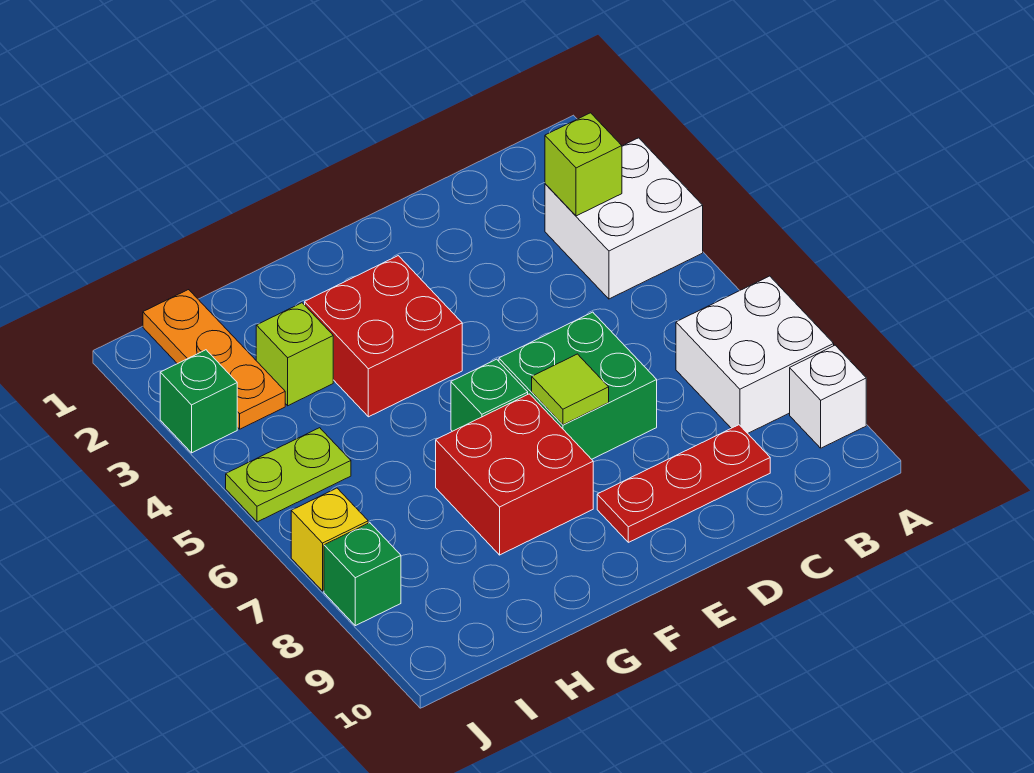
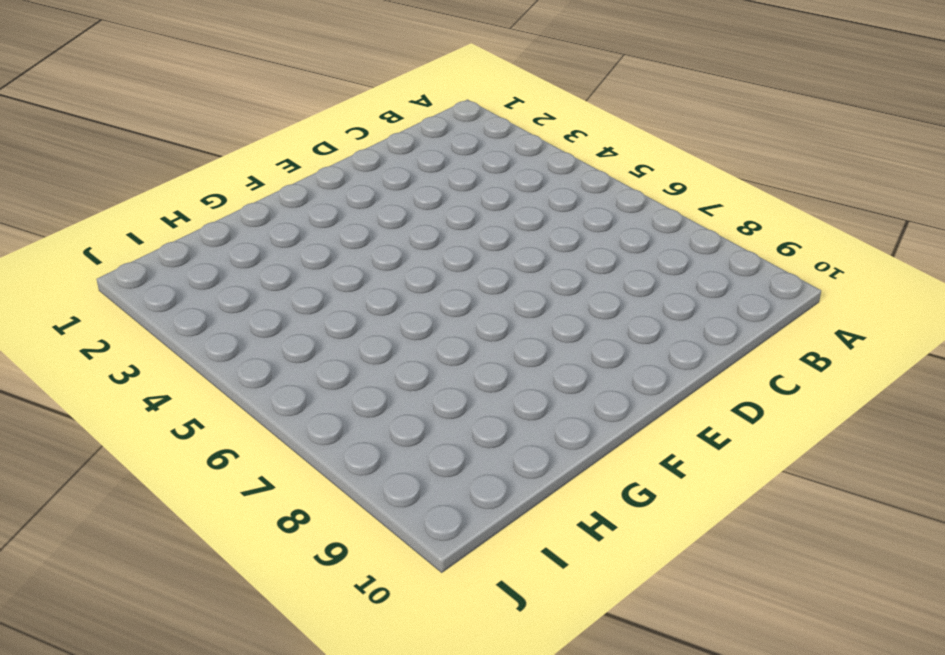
none -> white 2x2 brick [545,138,703,299]
none -> white 2x2 brick [676,276,834,433]
none -> white 1x1 brick [790,345,866,448]

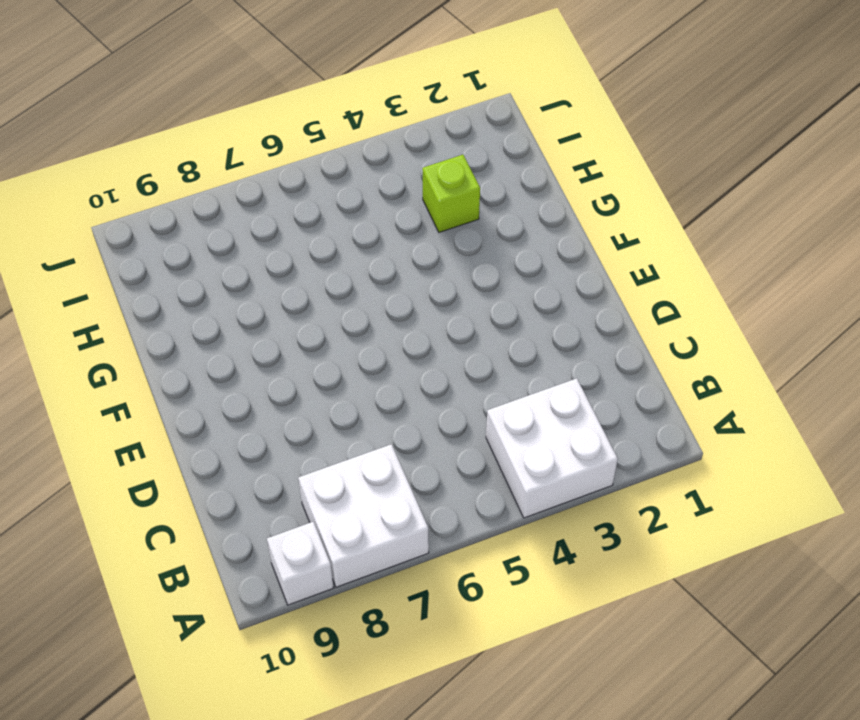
none -> red 1x3 plate [597,425,770,542]
none -> green 2x2 brick [499,312,657,459]
none -> red 2x2 brick [305,256,462,417]

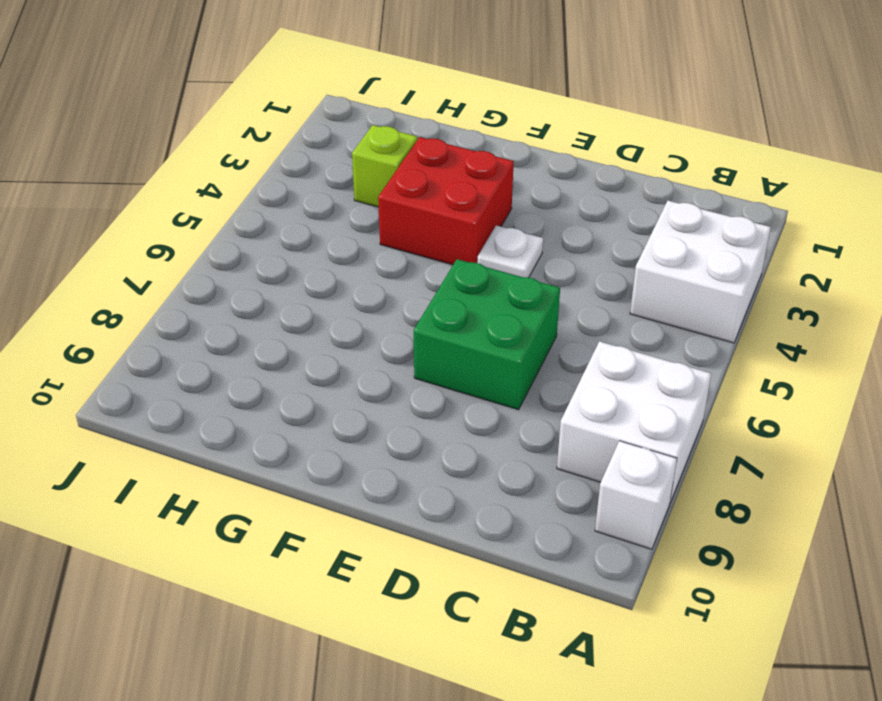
white 1x1 plate [477,225,543,277] -> none
none -> red 1x3 plate [597,425,770,542]
none -> green 1x1 brick [451,359,528,431]
none -> red 2x2 brick [436,394,593,555]

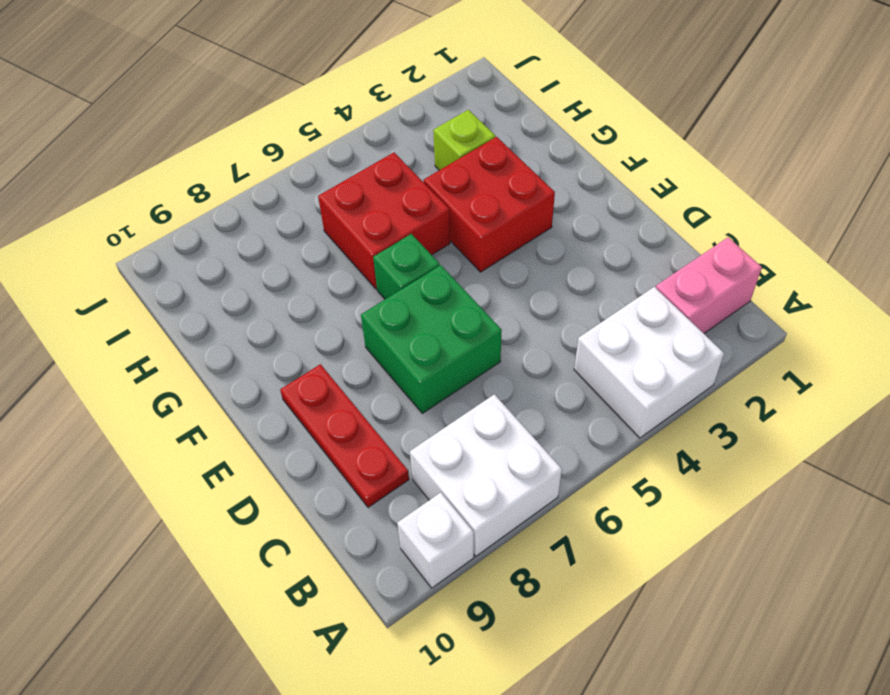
pink 1x2 brick [656,237,762,333] -> none
red 2x2 brick [318,153,450,289] -> red 2x2 brick moved to [436,394,593,555]
none -> orange 1x3 plate [143,290,285,429]
none -> lime 1x2 plate [226,428,351,522]
none -> green 1x1 brick [160,350,237,453]

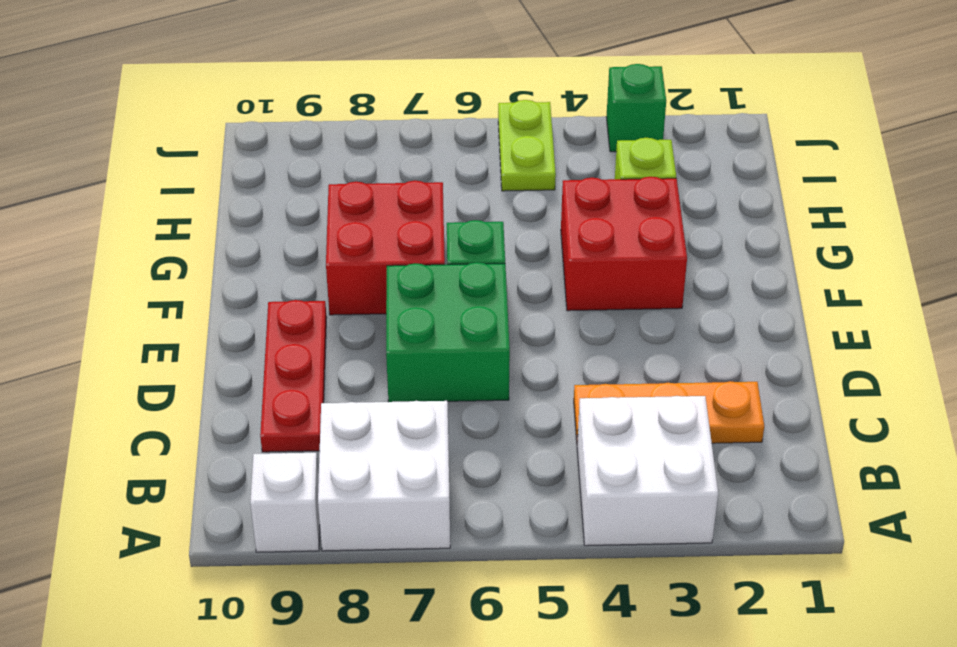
orange 1x3 plate [574,381,764,443] -> orange 1x3 plate moved to [143,290,285,429]
none -> yellow 1x1 brick [291,488,368,591]
none -> green 1x1 brick [324,523,401,626]
none -> lime 1x1 brick [545,113,622,216]

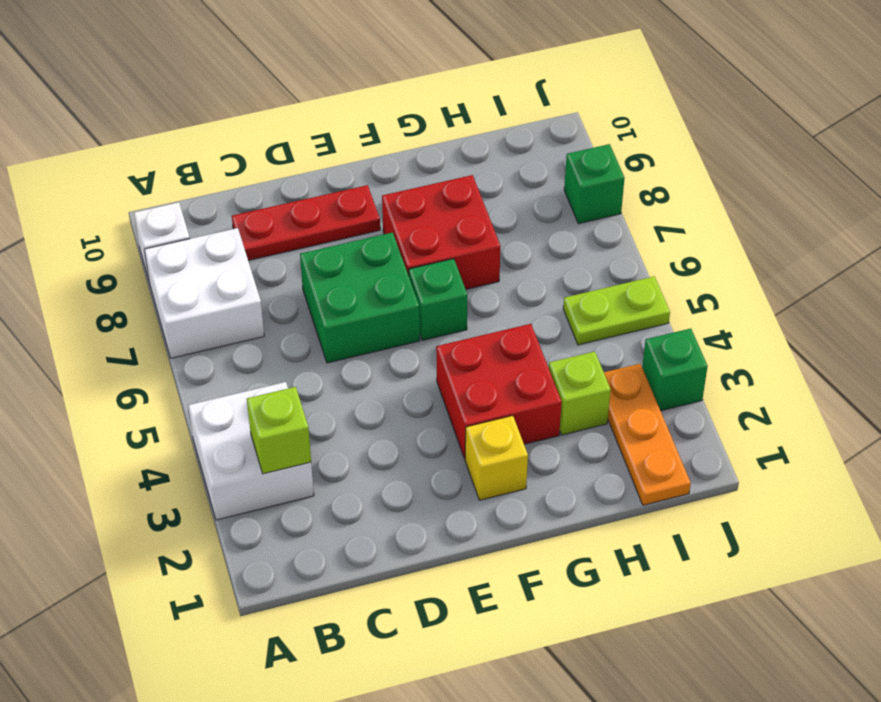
yellow 1x1 brick [465,416,528,500] -> yellow 1x1 brick moved to [291,488,368,591]
none -> lime 1x1 tile [532,354,609,425]

